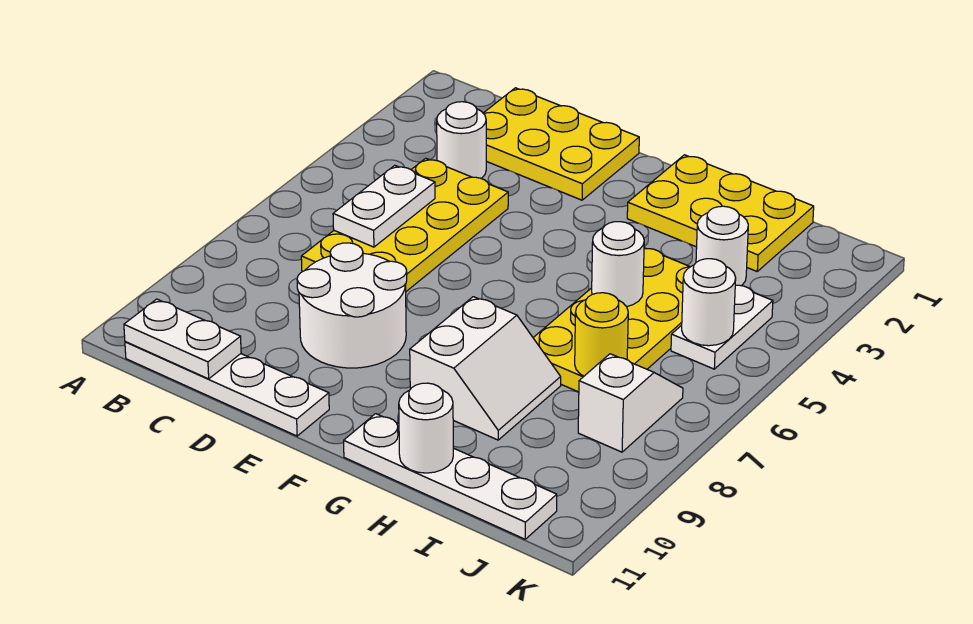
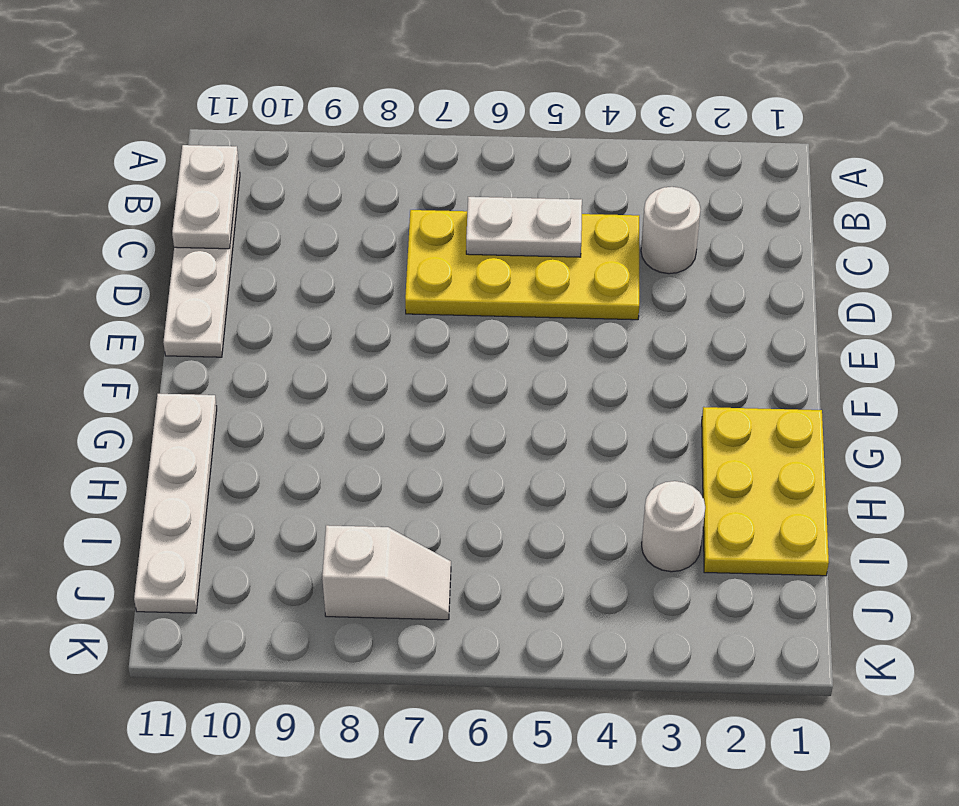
none -> yellow 2x3 plate [483,88,639,200]
none -> white 2x2 round brick [297,243,407,368]
none -> white 2x2 slope [410,297,561,440]

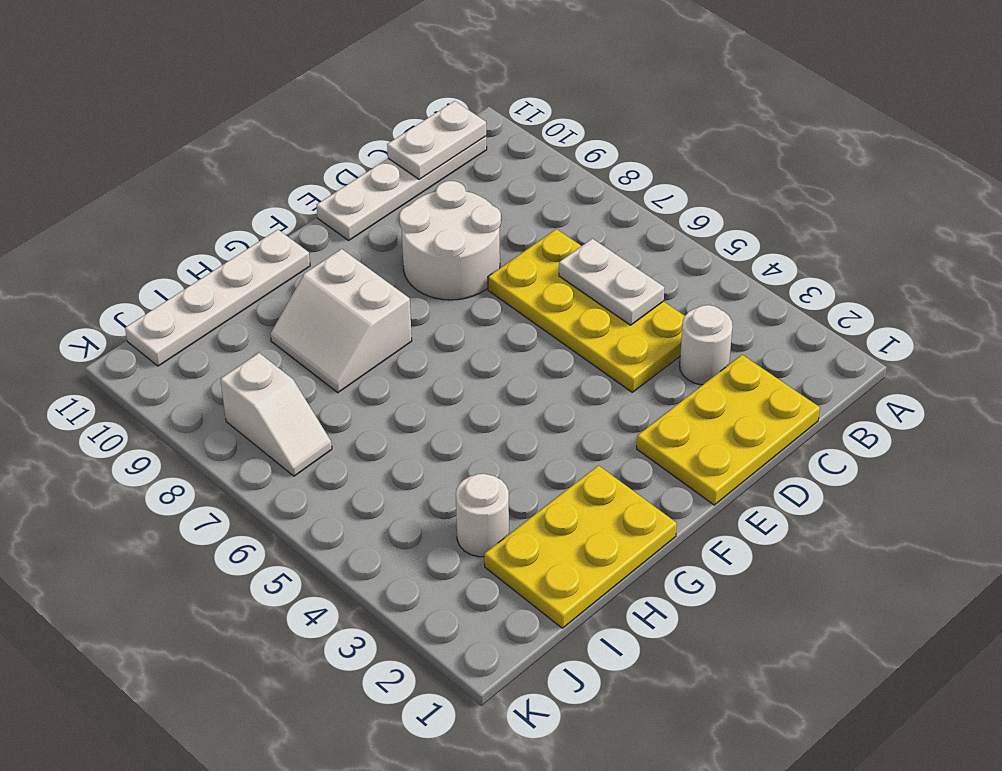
none -> yellow 2x4 plate [533,248,690,392]
none -> white 1x2 plate [671,285,773,369]
none -> white 1x1 round brick [592,222,644,307]

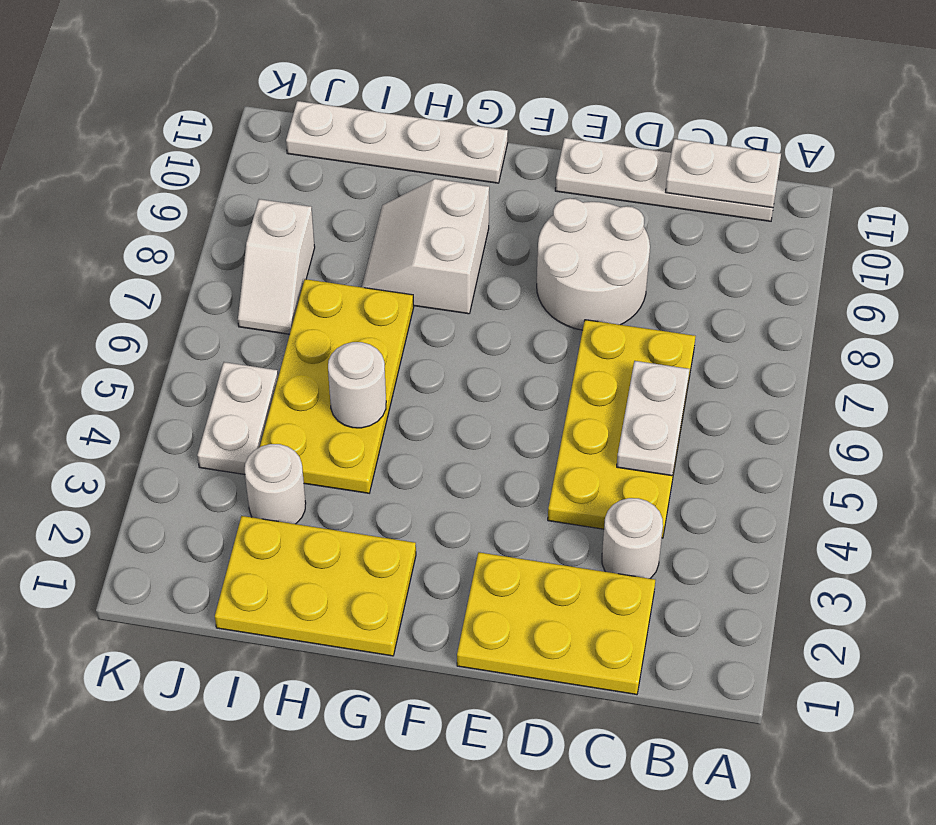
none -> white 1x1 round brick [399,383,453,473]
none -> yellow 1x1 round brick [575,293,628,376]
none -> white 1x1 round brick [682,259,736,346]

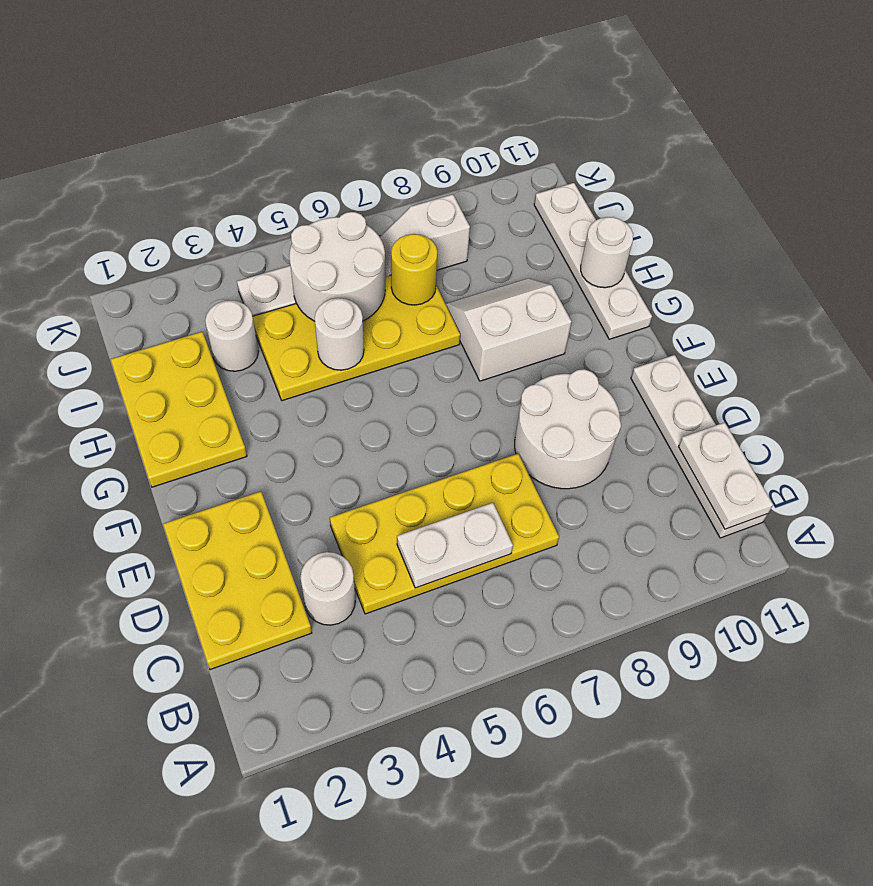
white 2x2 round brick [289,212,385,321] -> white 1x1 round brick [682,259,736,346]

